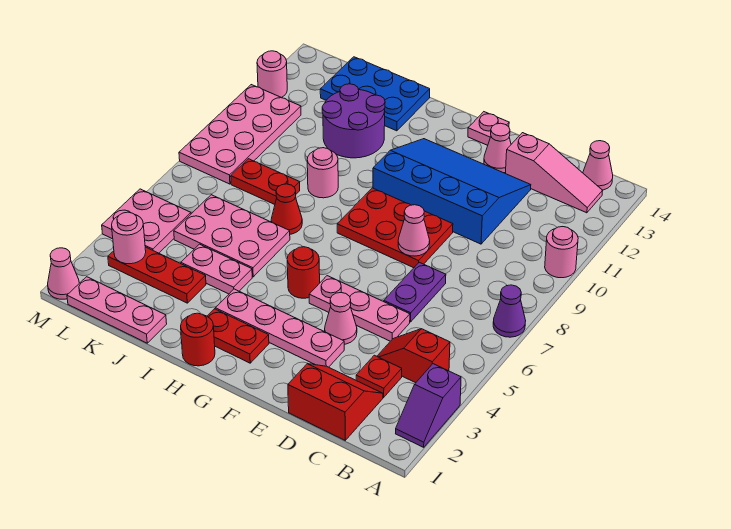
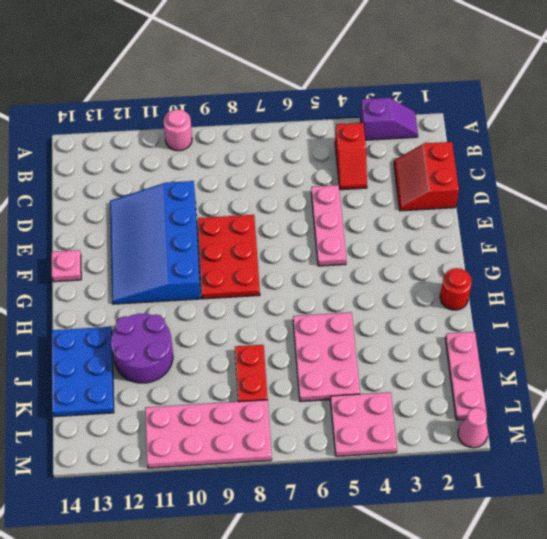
none -> purple 1x1 cone [493,285,526,337]
none -> pink 1x3 slope [505,133,602,213]
none -> pink 1x1 cone [583,141,613,190]
none -> red 1x1 plate [356,355,402,397]

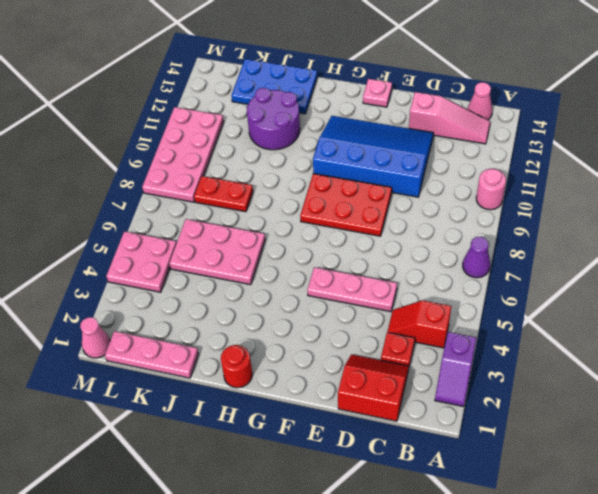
none -> purple 1x2 plate [384,262,446,322]
none -> pink 1x4 plate [215,289,344,367]
none -> pink 1x1 cone [325,293,357,344]
none -> pink 1x1 cone [484,123,511,173]

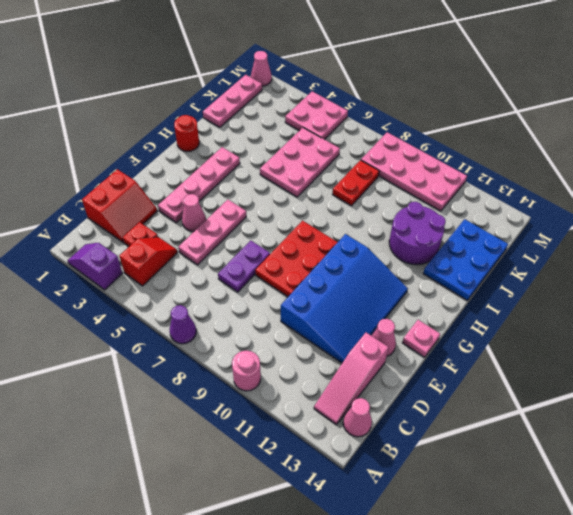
purple 1x2 plate [218,241,270,292] -> purple 1x2 plate turned to [384,262,446,322]
none -> red 1x2 plate [207,309,269,363]
none -> red 1x1 round brick [287,247,320,298]
none -> pink 1x2 plate [181,244,252,294]
none -> red 1x1 cone [271,184,302,234]

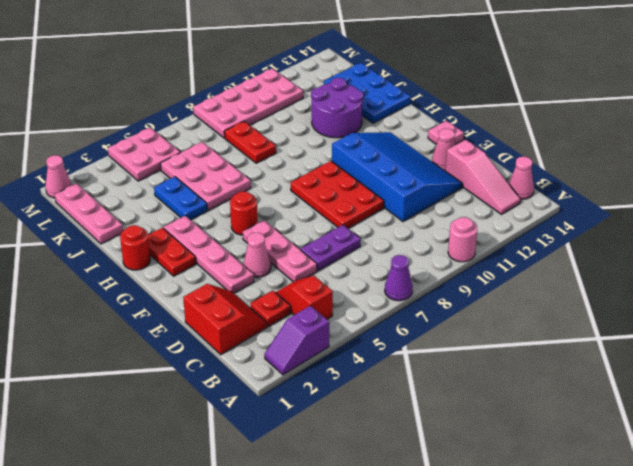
blue 1x2 plate [154,177,207,220] -> pink 1x2 plate [181,244,252,294]
none -> red 1x1 cone [271,184,302,234]
none -> pink 1x1 round brick [307,148,338,198]
none -> red 1x3 plate [108,247,206,303]
none -> pink 1x1 round brick [257,51,287,98]

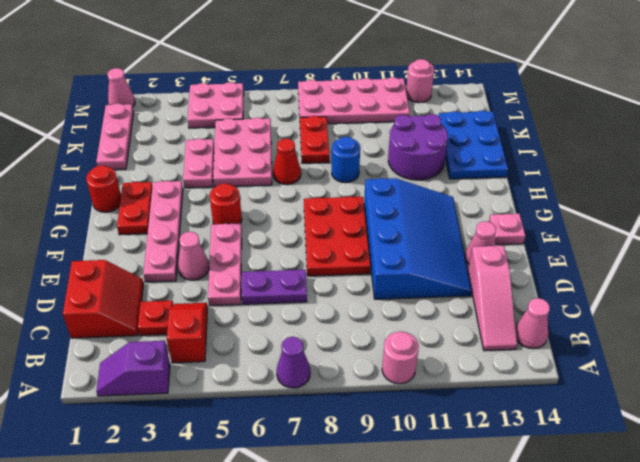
blue 1x1 round brick [332,137,360,183] -> pink 1x1 round brick [307,148,338,198]
none -> red 1x3 plate [108,247,206,303]
none -> pink 1x1 cone [398,205,430,256]
none -> pink 1x1 round brick [112,212,146,264]

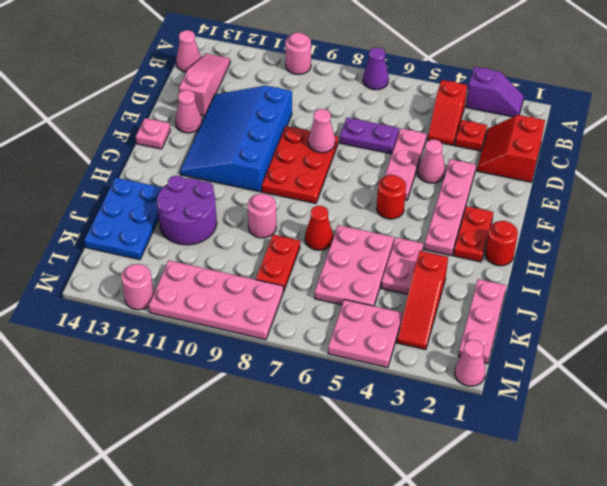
red 1x3 slope [397,251,448,350] -> red 1x3 plate [108,247,206,303]
none -> pink 1x1 round brick [112,212,146,264]

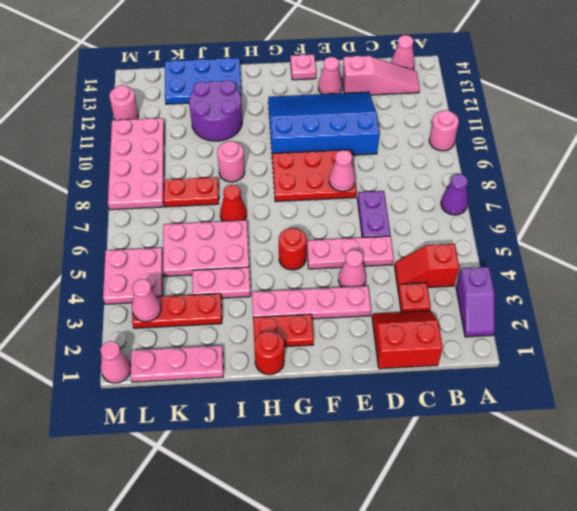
pink 1x1 cone [132,279,161,322] -> pink 1x1 round brick [112,212,146,264]

